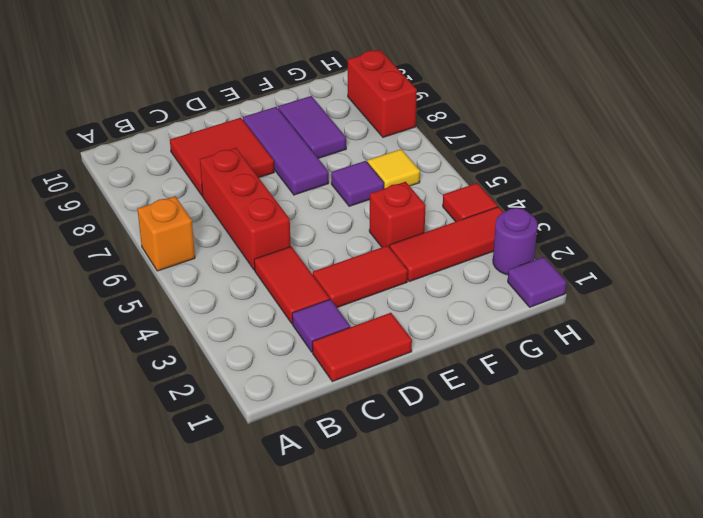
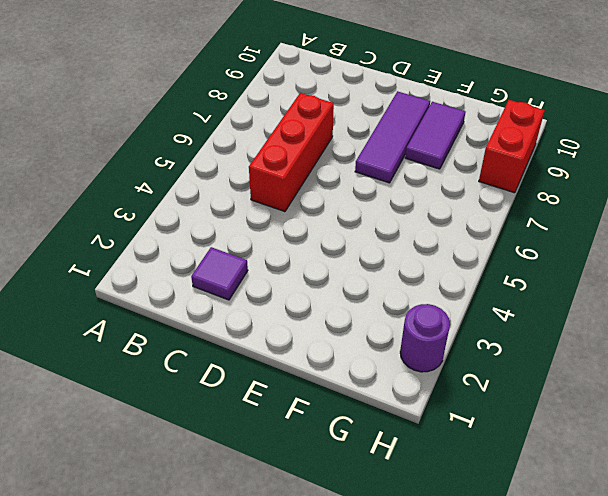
none -> orange 1x1 brick [137,196,195,271]
none -> red 1x2 tile [312,313,412,382]
none -> red 1x2 tile [254,246,330,324]

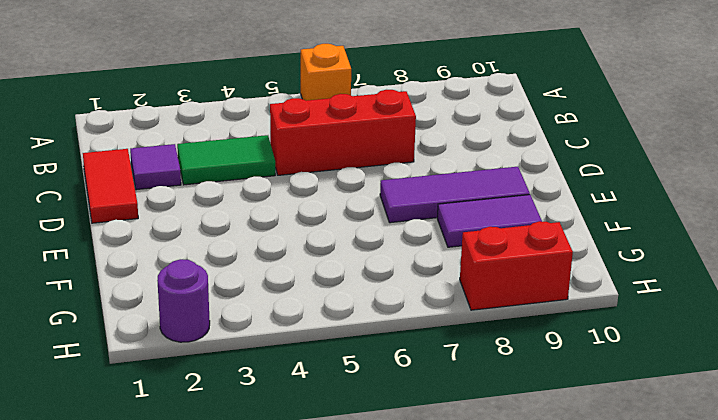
green 1x2 tile [177,135,275,185] -> red 1x2 tile [254,246,330,324]
none -> red 2x2 tile [170,118,274,196]
none -> red 1x2 tile [313,245,408,308]
none -> red 1x3 tile [390,207,504,282]

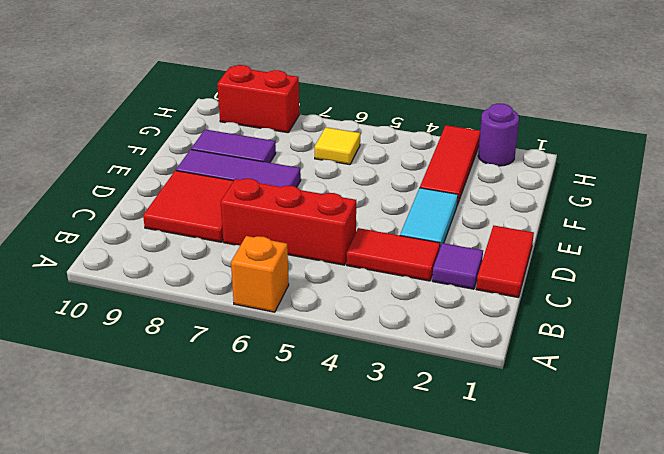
cyan 1x2 tile [400,188,458,248] -> red 1x2 tile [313,245,408,308]
none -> red 1x1 brick [369,182,426,247]
none -> purple 1x1 tile [331,161,384,206]
none -> purple 1x1 tile [508,257,566,307]

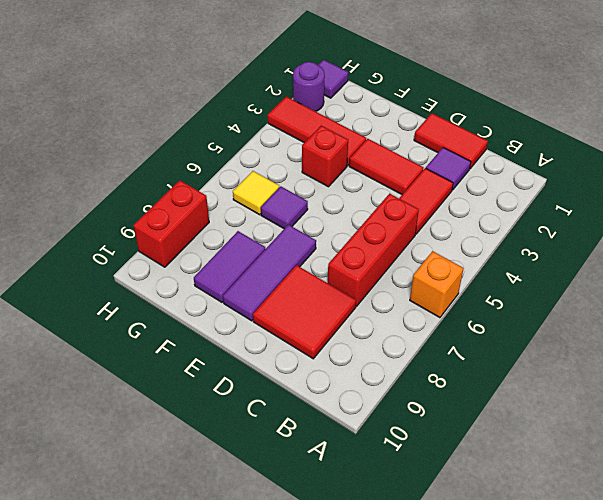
none -> red 1x1 tile [443,183,498,222]

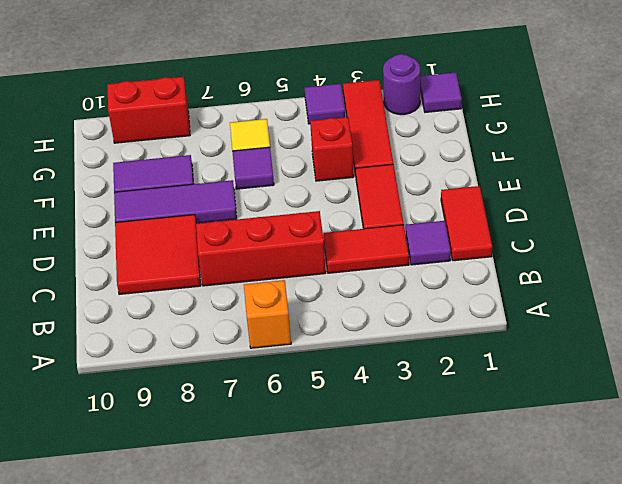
purple 1x1 tile [305,84,345,124] -> red 1x1 tile [443,183,498,222]

